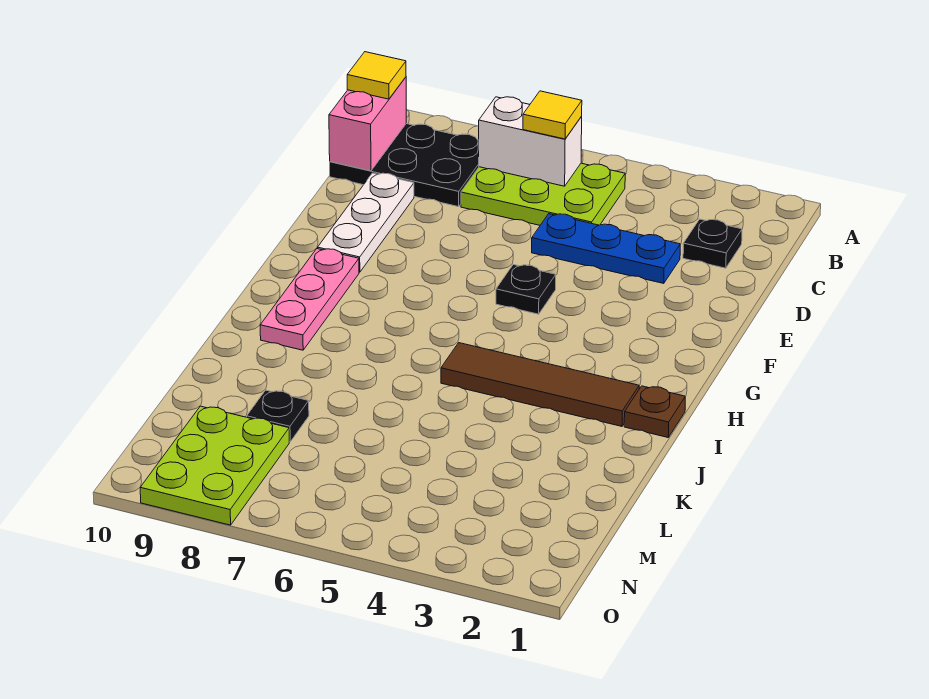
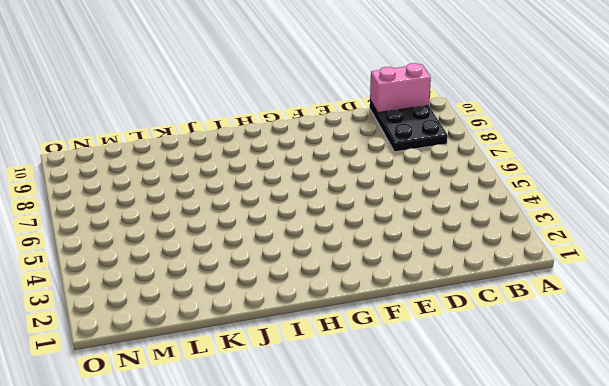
none -> lime 2x3 plate [461,163,625,225]
none -> black 1x1 plate [683,219,742,268]
none -> blue 1x3 plate [532,214,680,283]

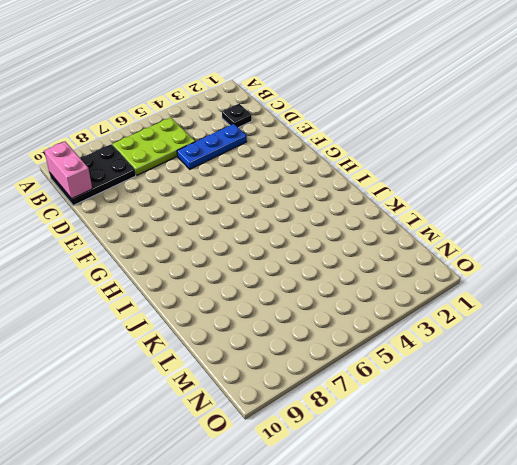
none -> white 1x3 plate [318,173,414,272]
none -> black 1x1 plate [496,265,556,314]
none -> pink 1x3 plate [260,249,359,350]

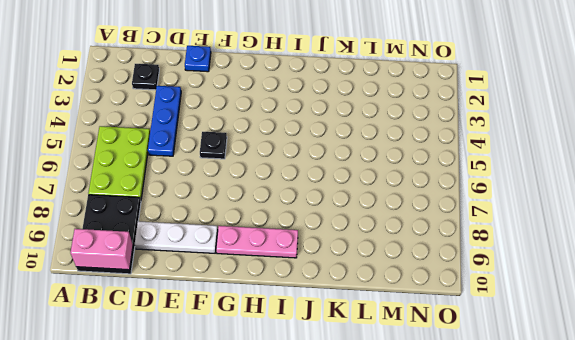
blue 1x1 plate [185,46,211,72] -> none
none -> brown 1x1 plate [624,386,685,437]
none -> brown 1x4 tile [441,343,639,426]
none -> black 1x1 plate [247,390,309,442]

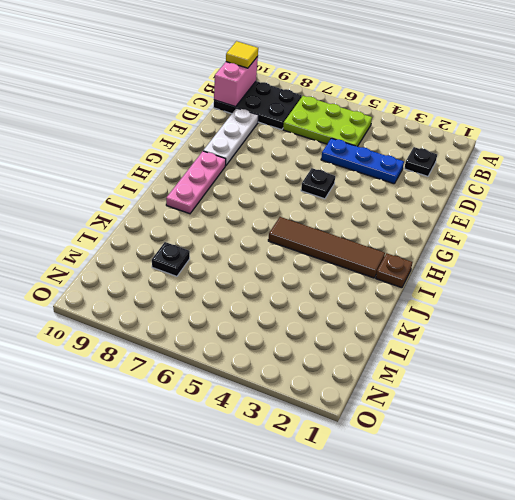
none -> lime 2x3 plate [140,406,289,525]
none -> white 1x2 brick [479,97,582,186]
none -> yellow 1x1 tile [523,91,582,139]

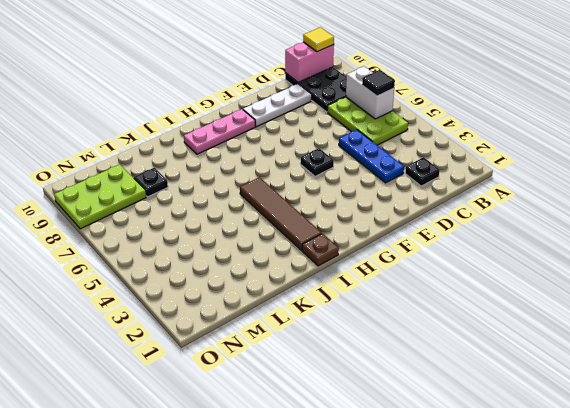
black 1x1 tile [362,70,395,96] -> yellow 1x1 tile [523,91,582,139]

